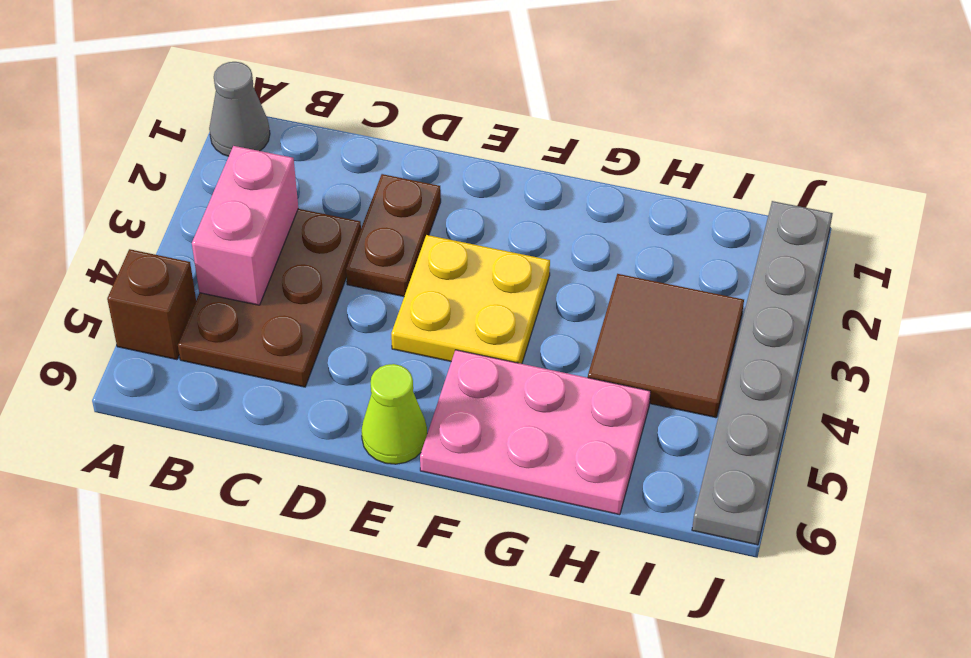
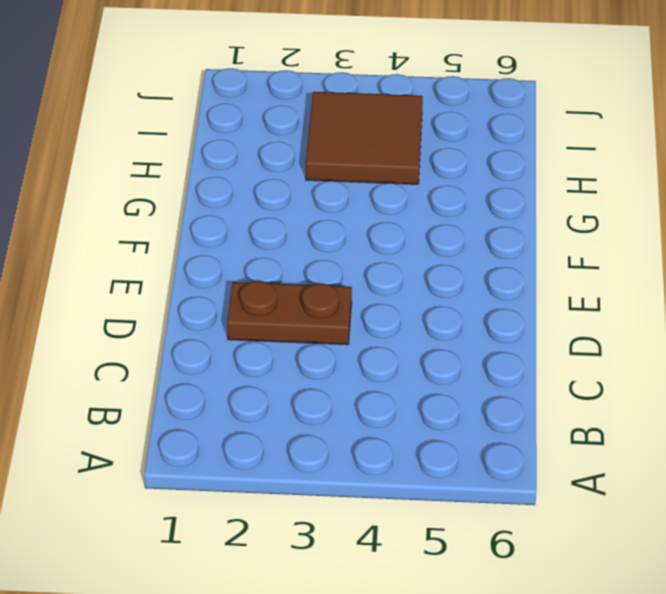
none -> grey 1x1 cone [209,62,270,156]
none -> brown 1x1 brick [107,249,196,360]

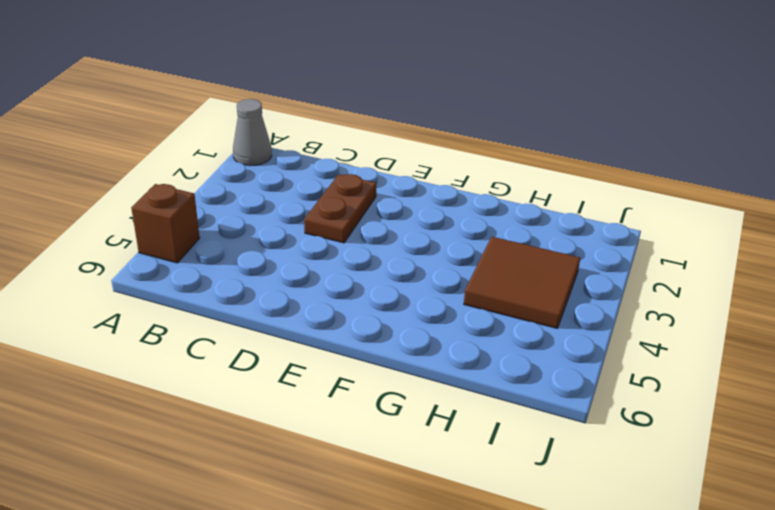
none -> brown 2x3 plate [178,209,361,387]
none -> yellow 2x2 plate [391,235,550,364]

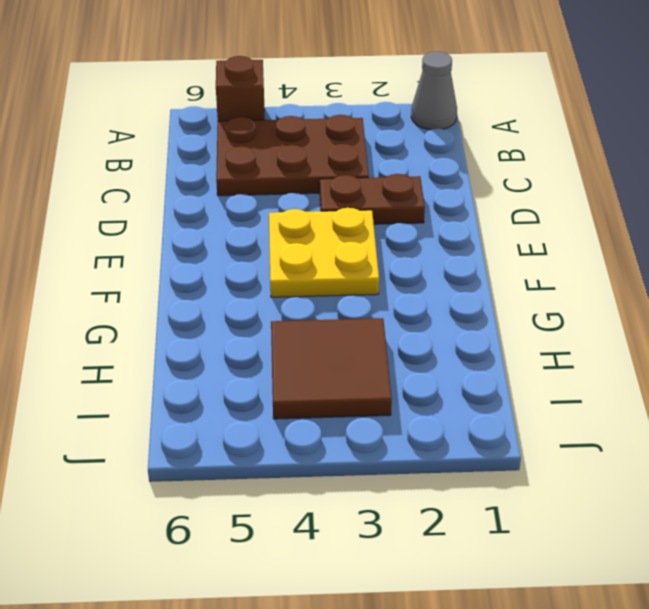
none -> lime 1x1 cone [362,364,427,464]
none -> pink 2x3 plate [420,350,651,515]

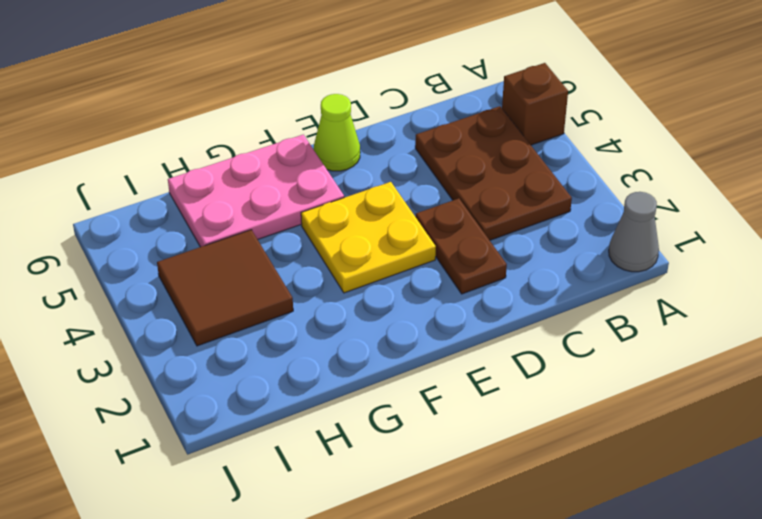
none -> grey 1x6 plate [692,201,833,545]
none -> pink 1x2 brick [192,146,298,305]

